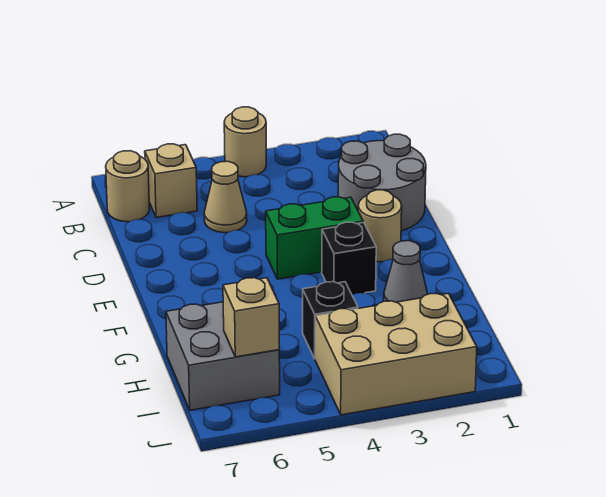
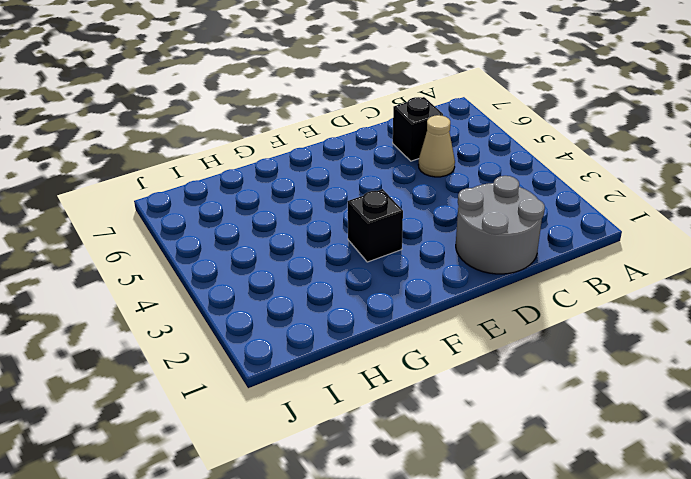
black 1x1 brick [393,97,443,161] -> black 1x1 brick moved to [303,282,358,359]
none -> tan 1x1 round brick [224,107,266,177]
none -> tan 1x1 brick [145,144,197,218]
none -> tan 1x1 round brick [106,151,150,222]

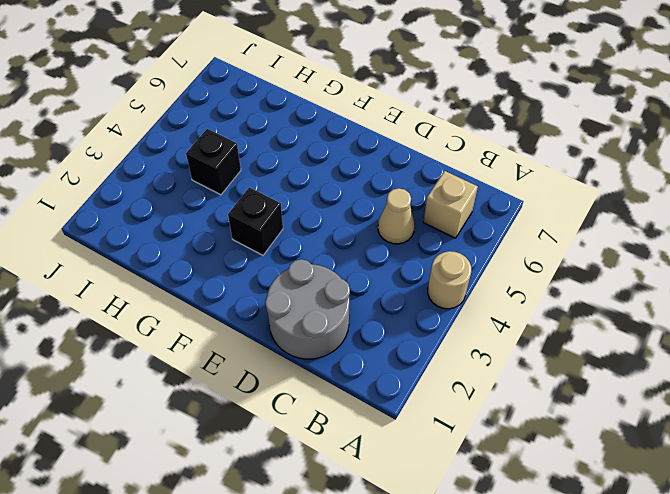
none -> tan 1x1 round brick [106,151,150,222]
none -> tan 1x1 round brick [358,190,402,262]
none -> green 1x2 brick [266,197,363,279]

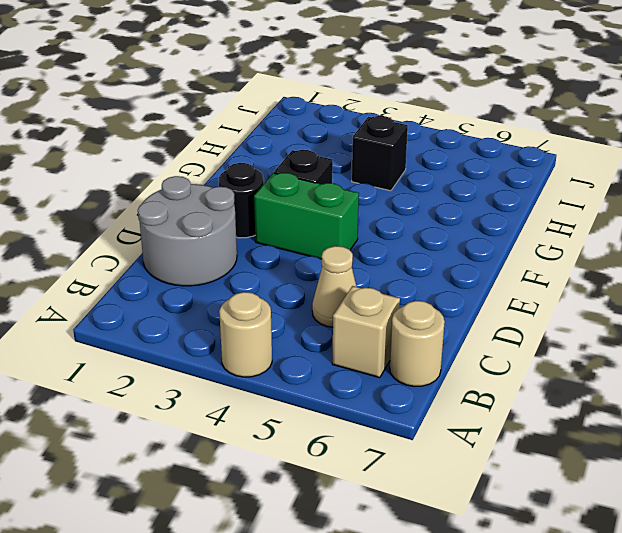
black 1x1 round brick [219,163,264,238] -> tan 1x1 round brick [358,190,402,262]
none -> grey 1x1 cone [384,241,428,302]
none -> grey 2x2 brick [166,302,280,410]
none -> tan 2x3 brick [315,293,477,415]

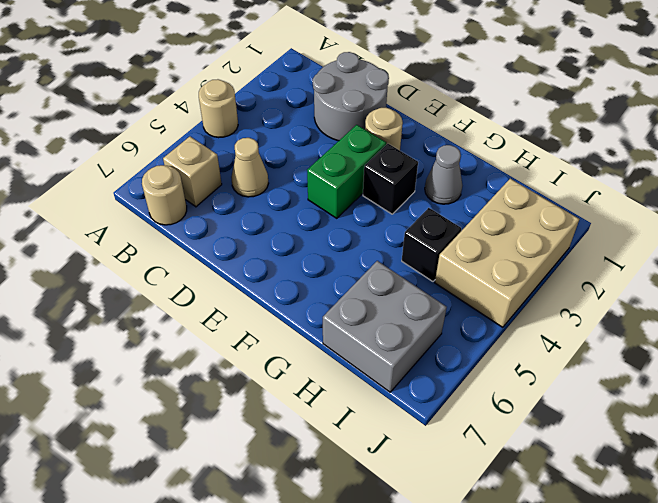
none -> tan 1x1 brick [223,278,279,357]

